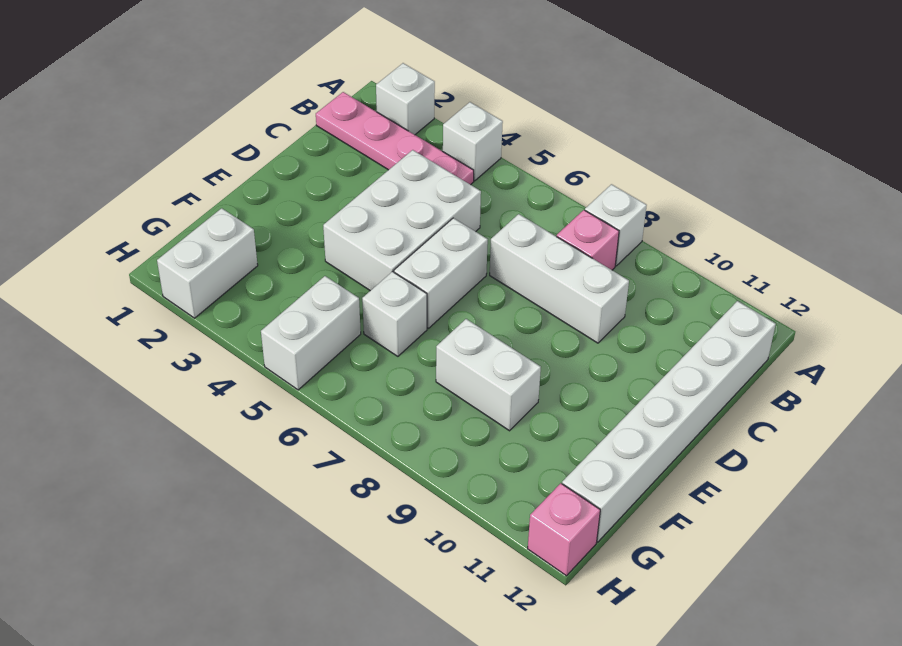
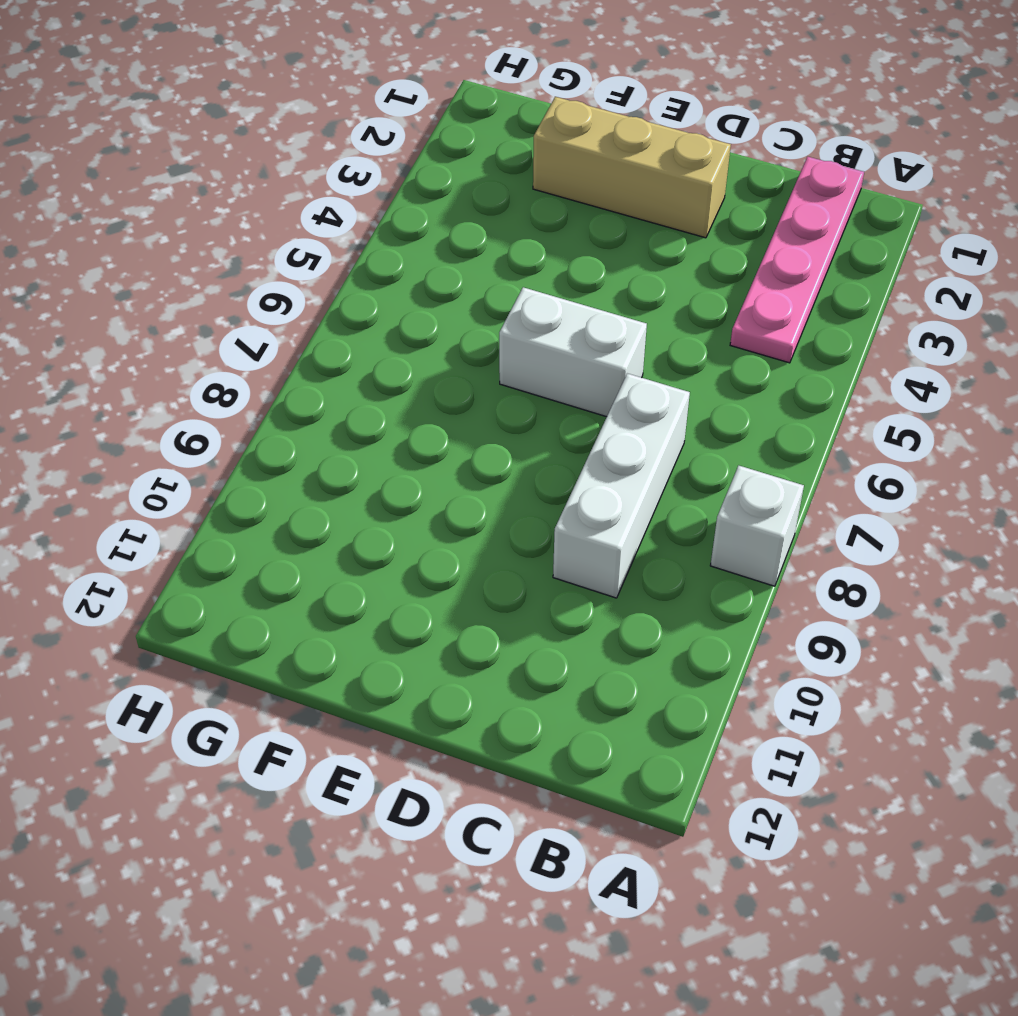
tan 1x3 brick [533,97,731,238] -> none
none -> white 1x1 brick [376,63,435,135]
none -> white 1x1 brick [443,102,503,181]
none -> pink 1x1 brick [557,210,619,270]

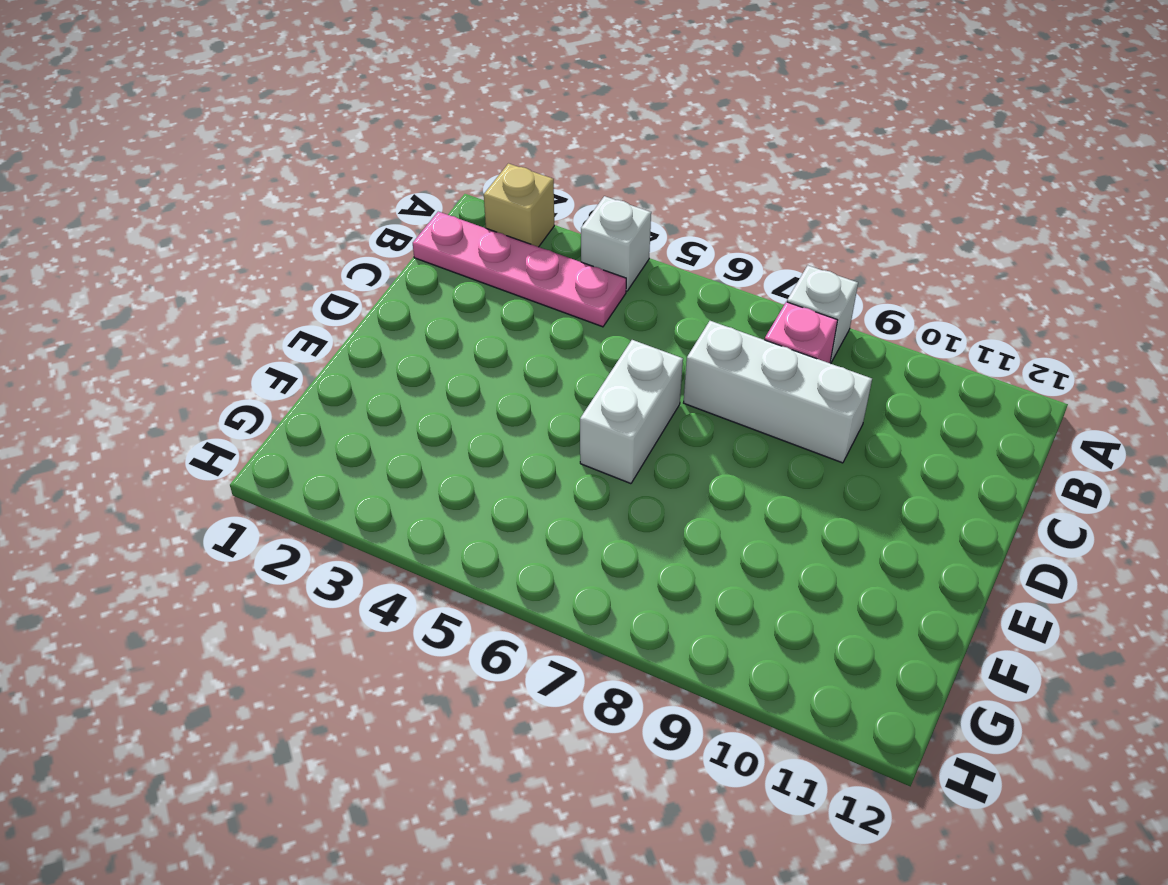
tan 1x1 brick [484,164,554,247] -> white 1x1 brick [376,63,435,135]
none -> white 1x6 brick [562,301,776,542]
none -> white 2x3 brick [323,150,481,291]
none -> white 1x1 brick [362,271,427,356]

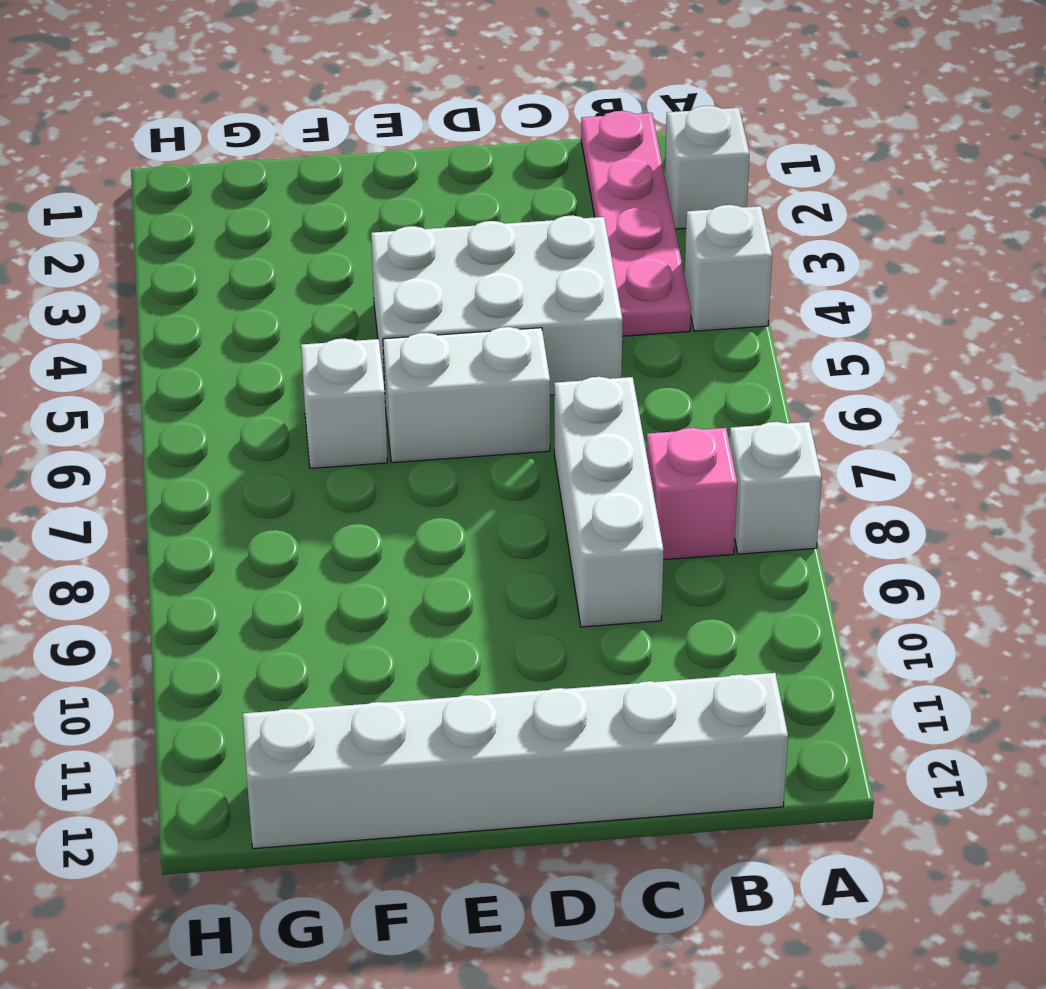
none -> white 1x2 brick [436,319,541,431]
none -> white 1x2 brick [157,208,258,318]
none -> white 1x2 brick [261,276,361,390]

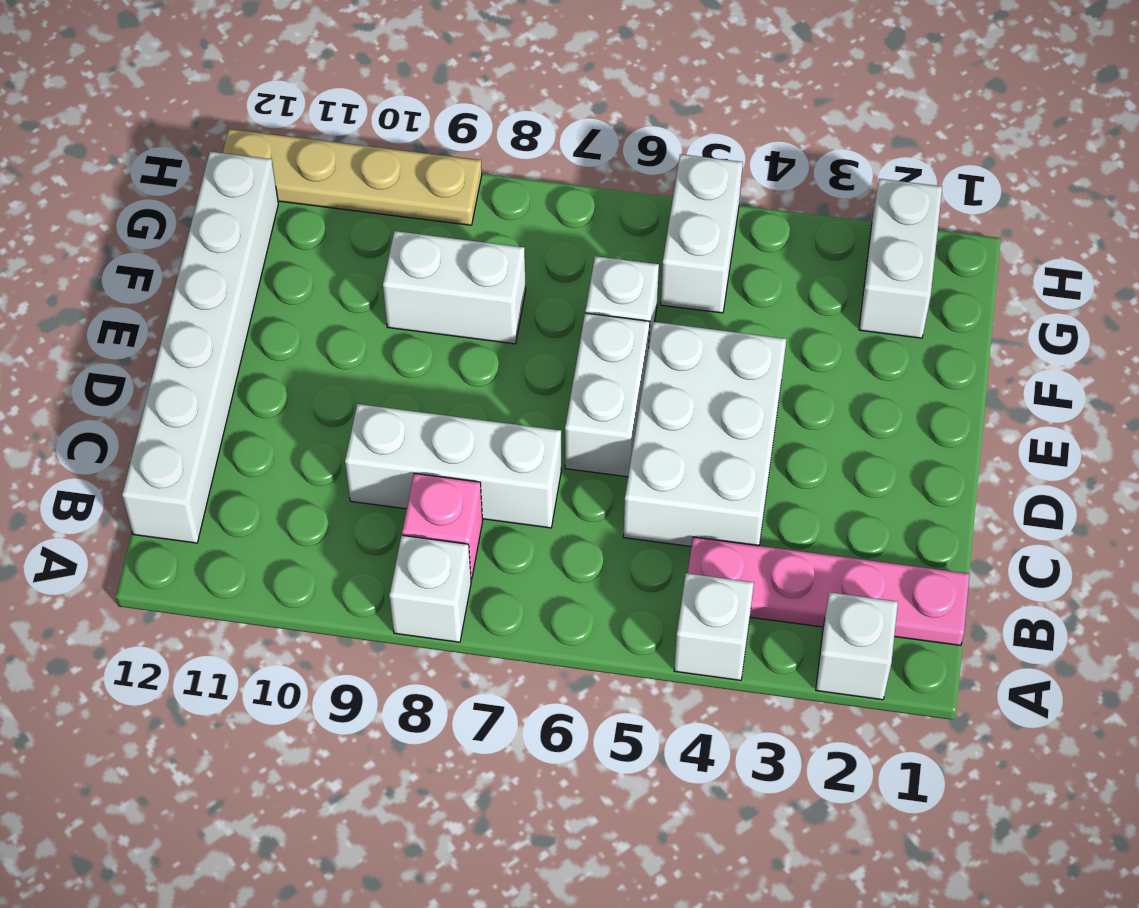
tan 1x4 plate [223,129,482,225] -> pink 1x1 brick [528,483,600,576]

